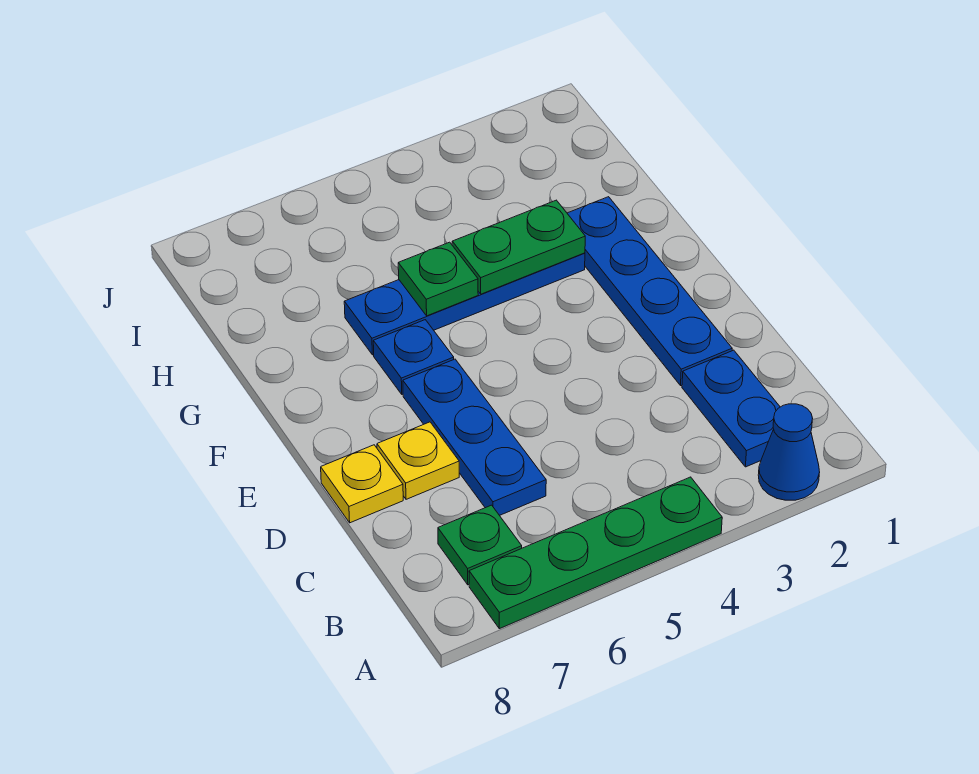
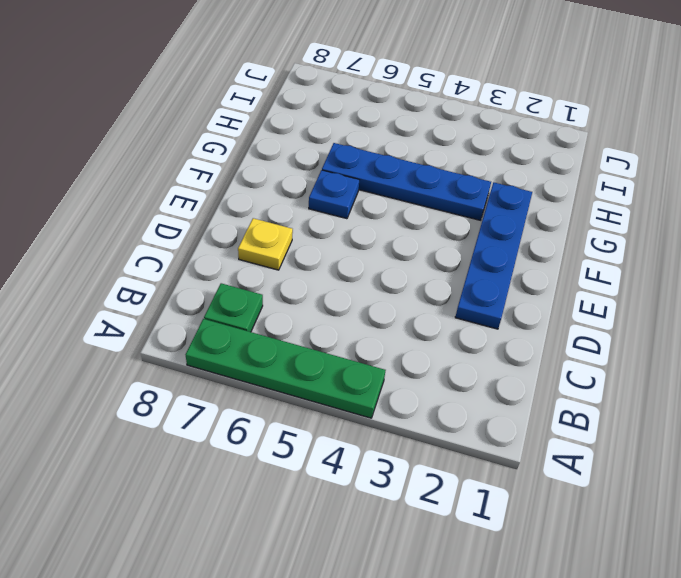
none -> blue 1x1 cone [758,404,820,500]
none -> blue 1x2 plate [682,350,780,467]
none -> blue 1x3 plate [403,359,546,515]

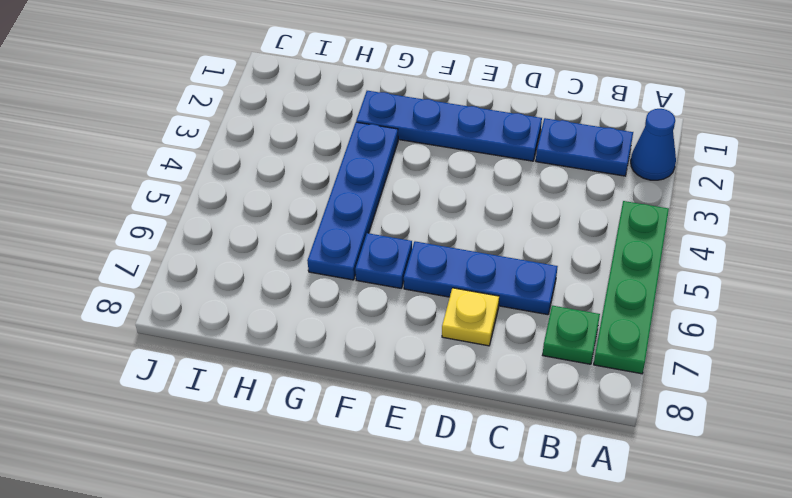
none -> yellow 1x1 plate [321,445,403,523]
none -> green 1x2 plate [452,200,585,294]
none -> green 1x1 plate [398,242,478,316]

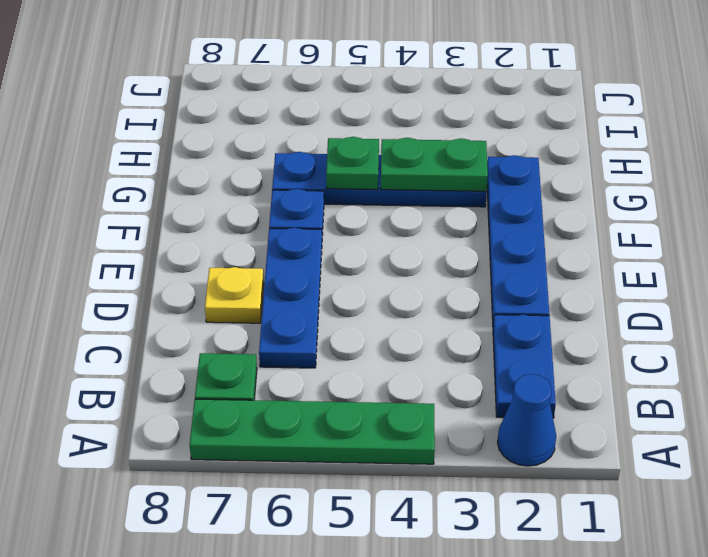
none -> yellow 1x1 plate [321,445,403,523]

